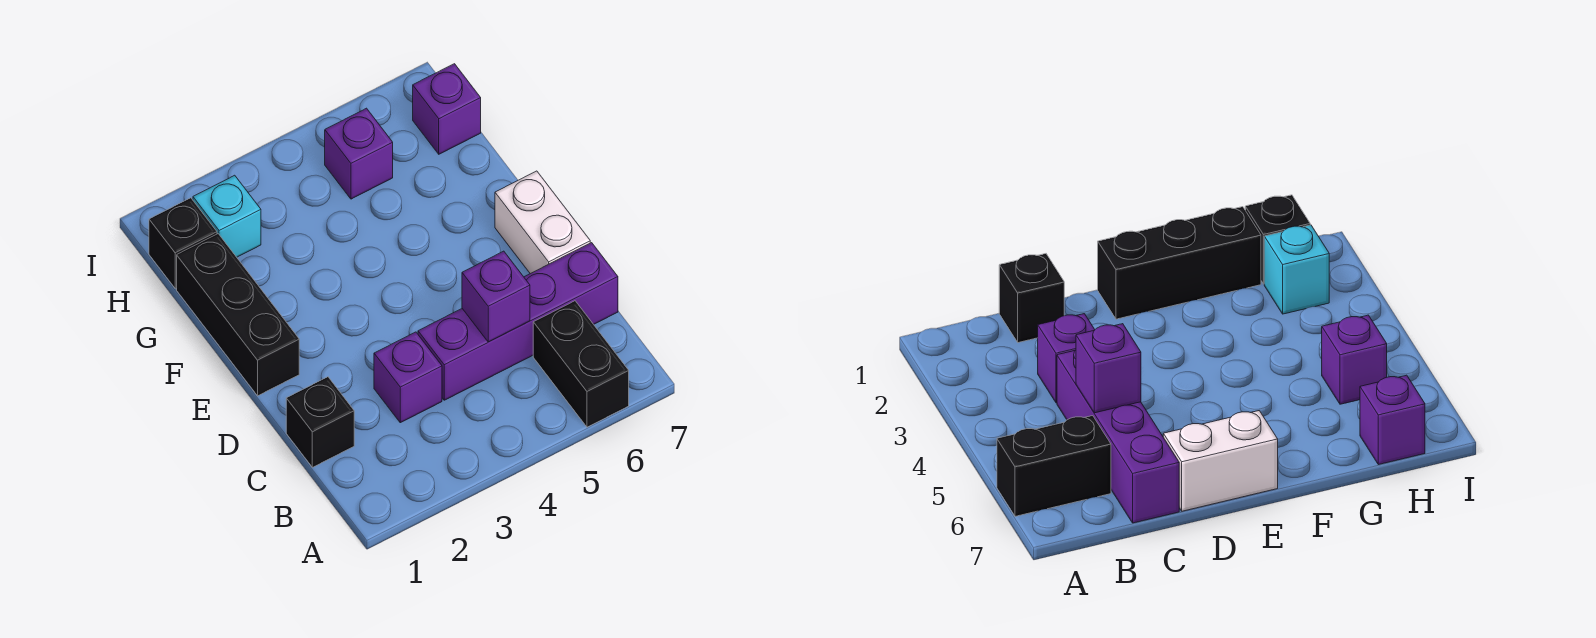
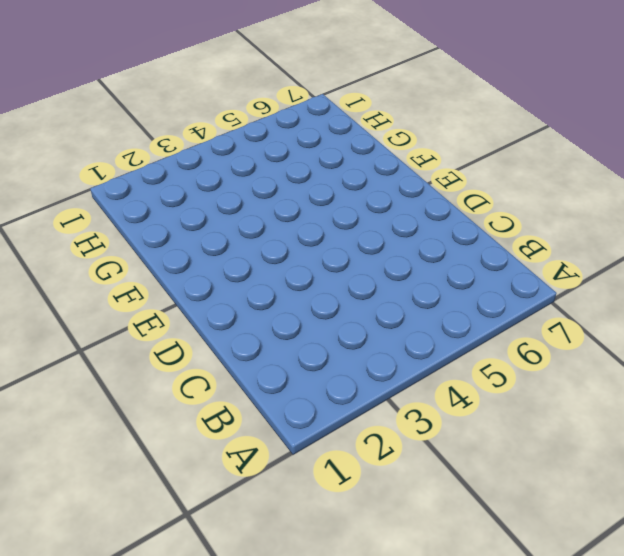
none -> black 1x2 brick [533,301,629,427]
none -> black 1x1 brick [286,377,354,467]

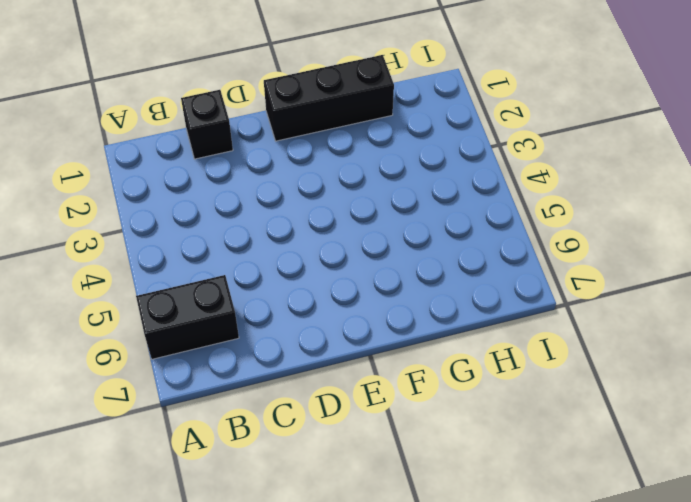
none -> purple 1x1 brick [374,332,442,423]
none -> purple 1x4 brick [418,243,618,400]

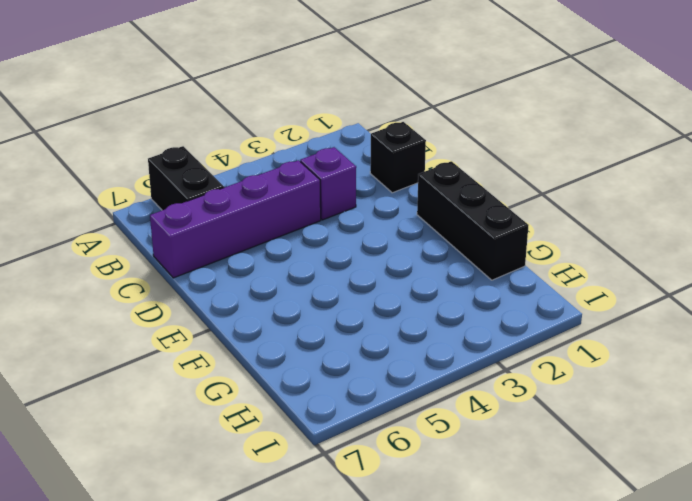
none -> white 1x2 brick [495,171,590,274]
none -> black 1x1 brick [149,198,217,288]

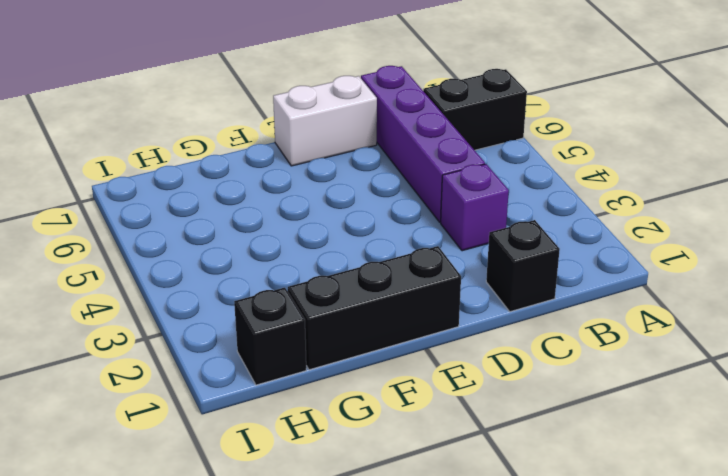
none -> cyan 1x1 brick [193,175,261,257]
none -> purple 1x1 brick [325,108,393,199]

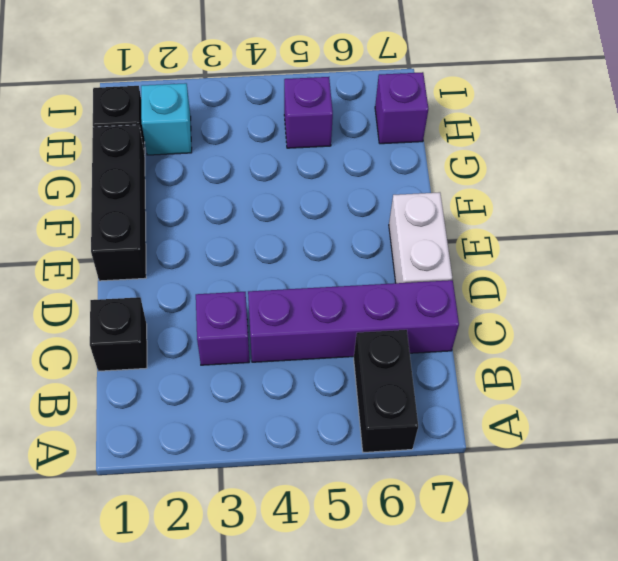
none -> purple 1x1 brick [462,251,530,342]

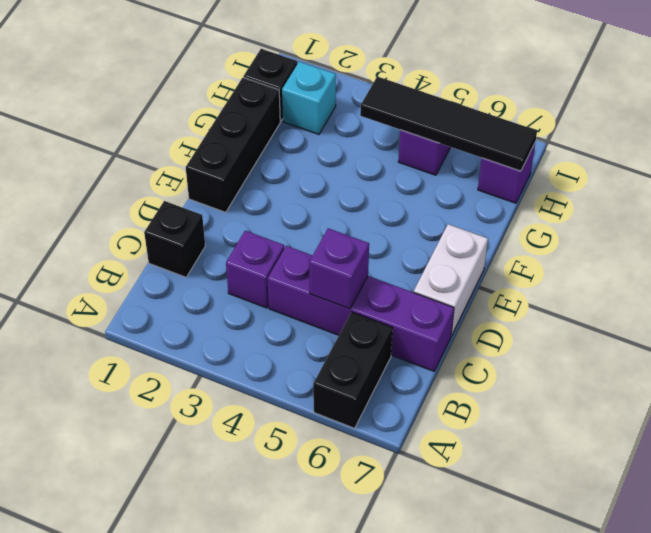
black 1x4 tile [360,77,537,171] -> none

